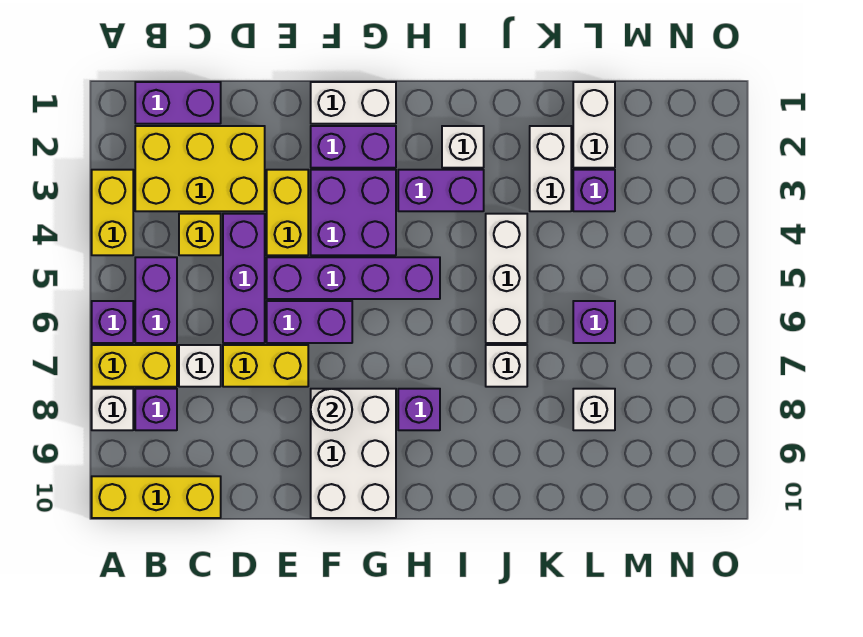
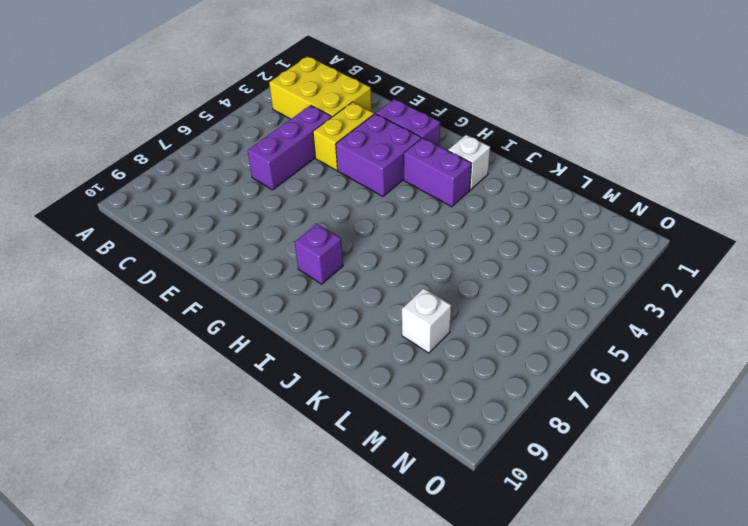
none -> yellow 1x2 brick [92,170,133,255]
none -> purple 1x1 brick [92,301,133,343]
none -> yellow 1x2 brick [92,345,177,387]
none -> white 1x1 brick [92,389,133,430]

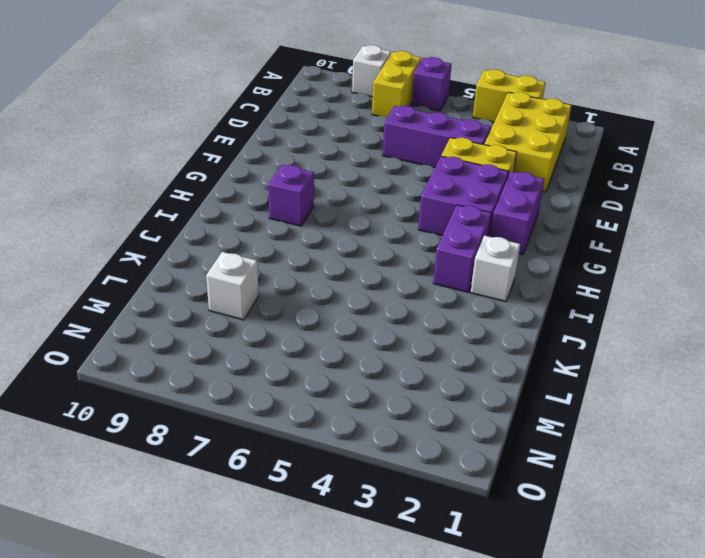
none -> yellow 1x3 brick [92,476,221,518]
none -> purple 1x2 brick [135,82,221,124]
none -> purple 1x2 brick [135,257,177,343]
none -> purple 1x1 brick [135,389,177,430]

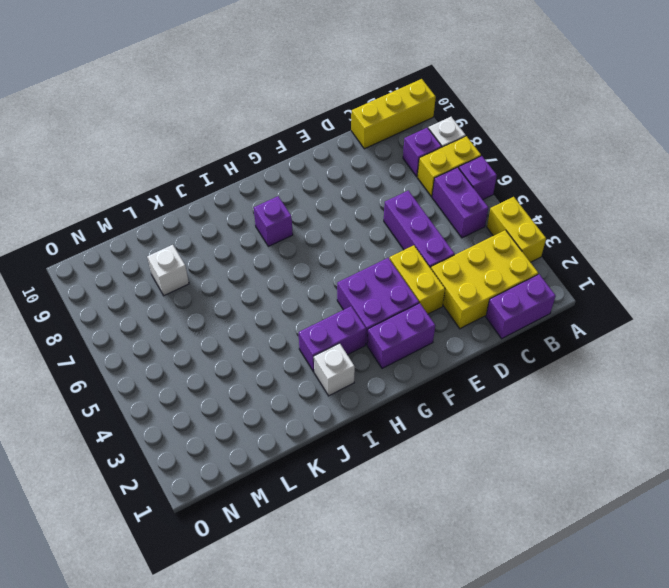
none -> yellow 1x1 brick [179,214,221,255]
none -> white 1x1 brick [179,345,221,387]
none -> yellow 1x2 brick [223,345,308,387]
none -> purple 1x4 brick [267,257,440,299]

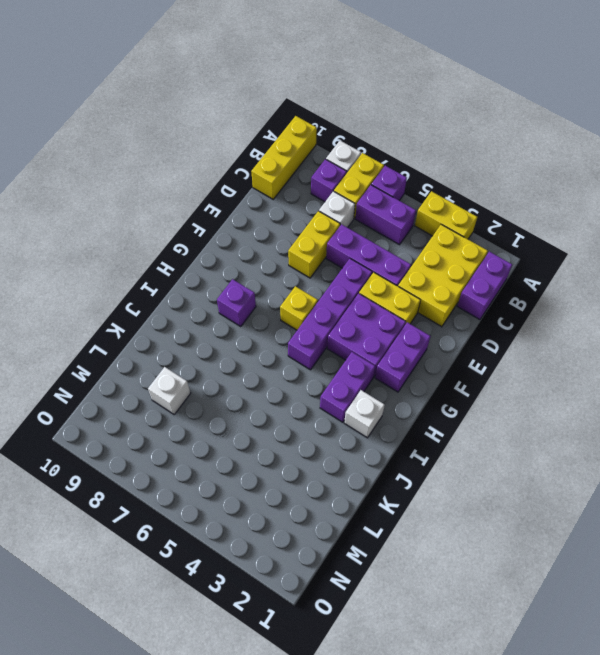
yellow 1x1 brick [280,286,318,330] -> yellow 1x1 brick moved to [179,214,221,255]
none -> purple 1x2 brick [267,301,352,343]
none -> white 1x2 brick [311,82,396,124]
none -> white 2x3 brick [311,389,396,518]
none -> white 1x3 brick [486,214,527,343]

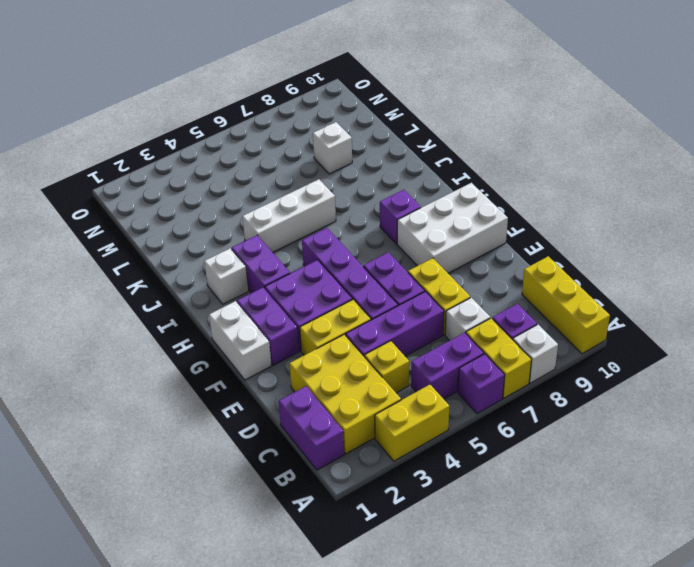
none -> white 1x1 brick [486,345,527,387]
none -> white 1x2 brick [530,126,571,211]
none -> white 1x2 brick [573,82,615,168]
none -> purple 1x1 brick [573,170,615,211]

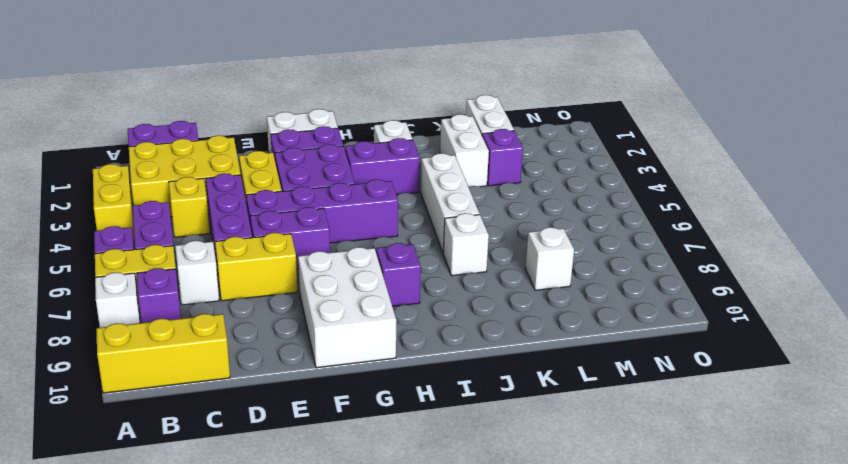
none -> purple 1x1 brick [573,301,615,343]
none -> white 1x1 round brick [311,389,352,430]

